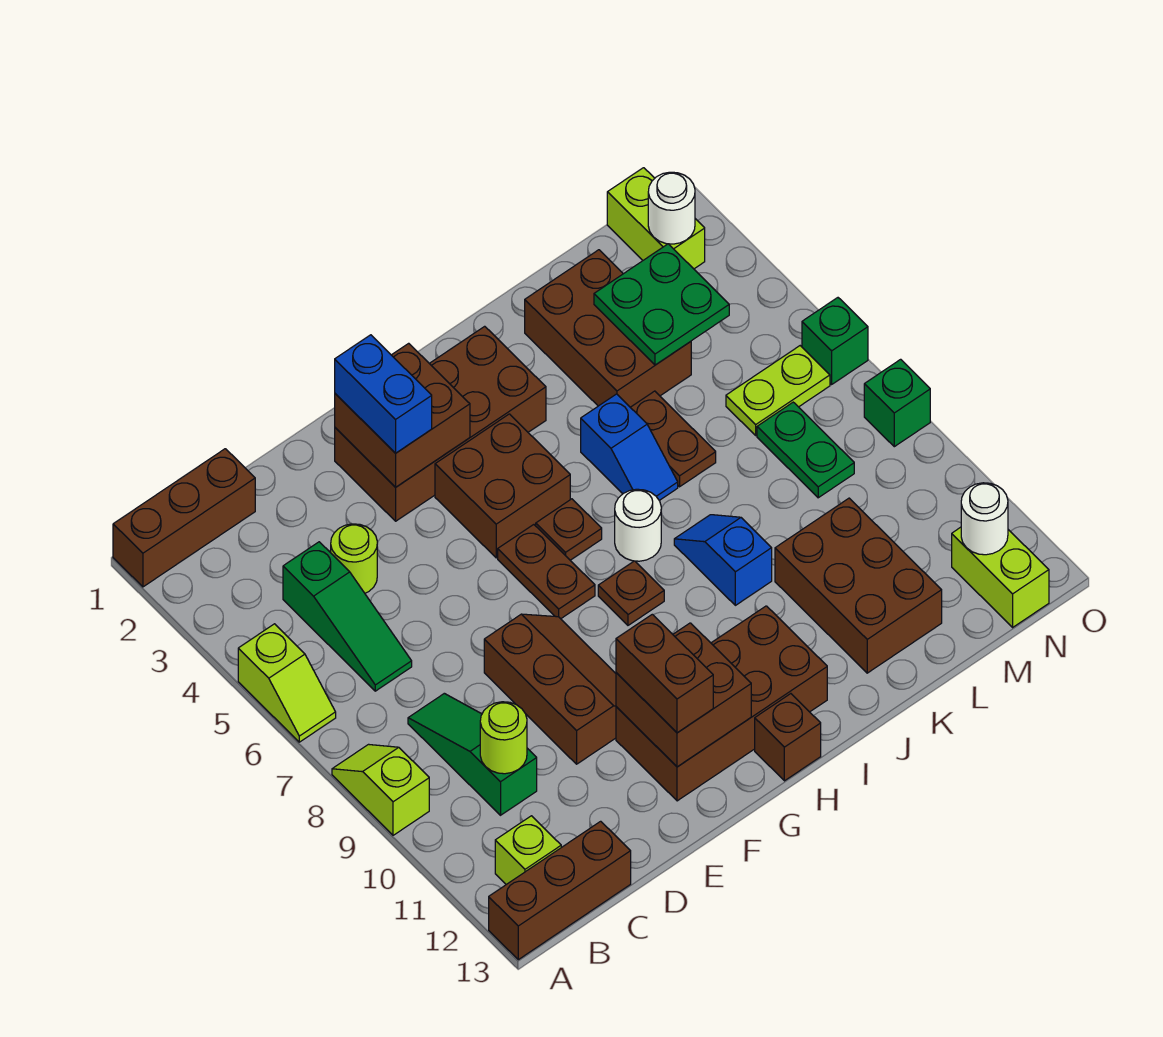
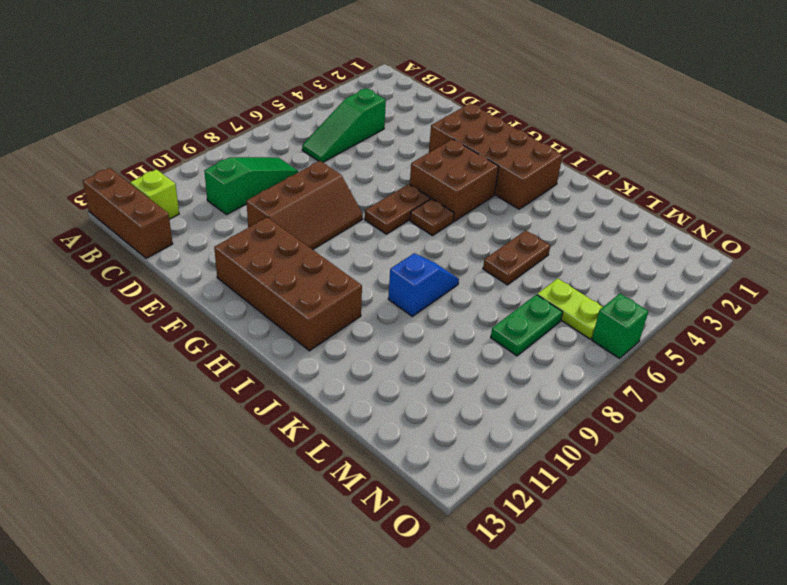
none -> brown 1x3 brick [113,449,255,587]
none -> lime 1x2 slope [238,624,336,742]
none -> lime 1x2 slope [332,744,429,835]
none -> lime 1x1 round brick [331,524,377,593]

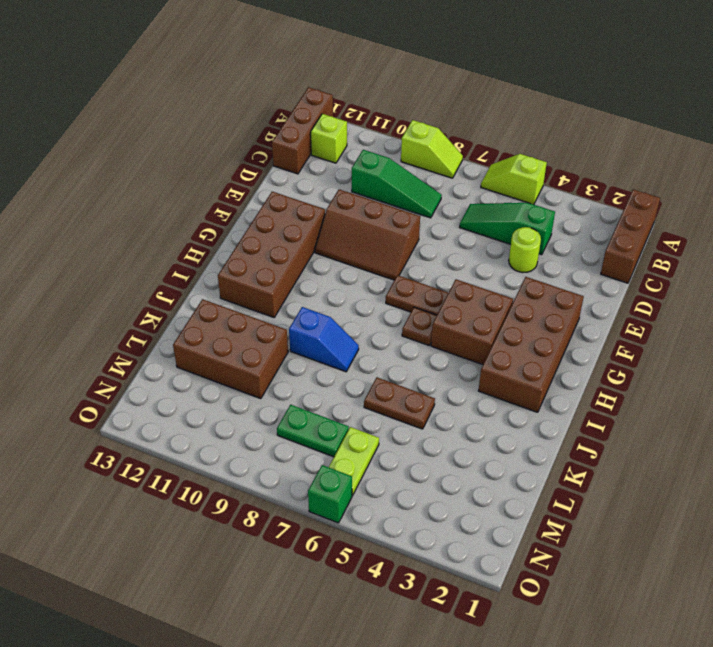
none -> brown 1x1 plate [598,561,664,625]
none -> brown 1x1 brick [755,694,821,781]
none -> white 1x1 round brick [615,489,661,561]
none -> blue 1x2 slope [581,394,678,500]

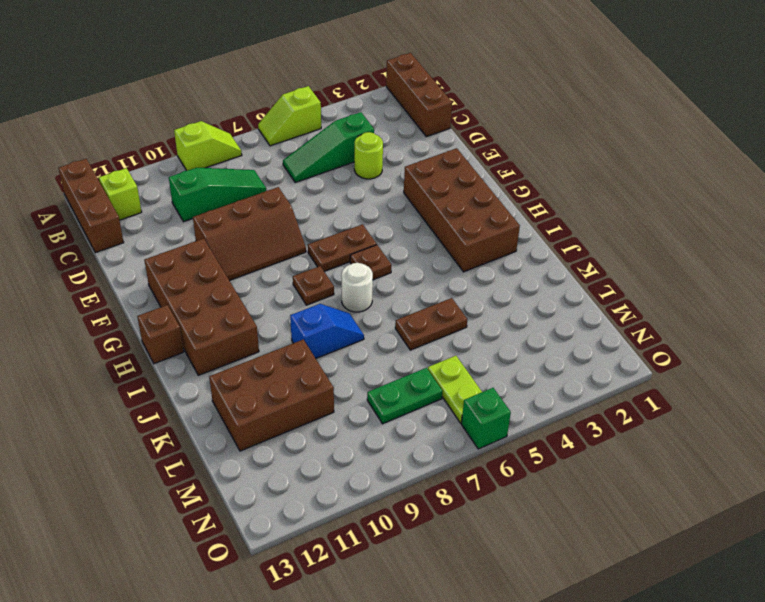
none -> brown 2x2 brick [435,414,570,558]
none -> blue 1x2 slope [581,394,678,500]
none -> brown 2x3 brick [525,250,691,407]
none -> lime 1x2 brick [607,168,705,269]

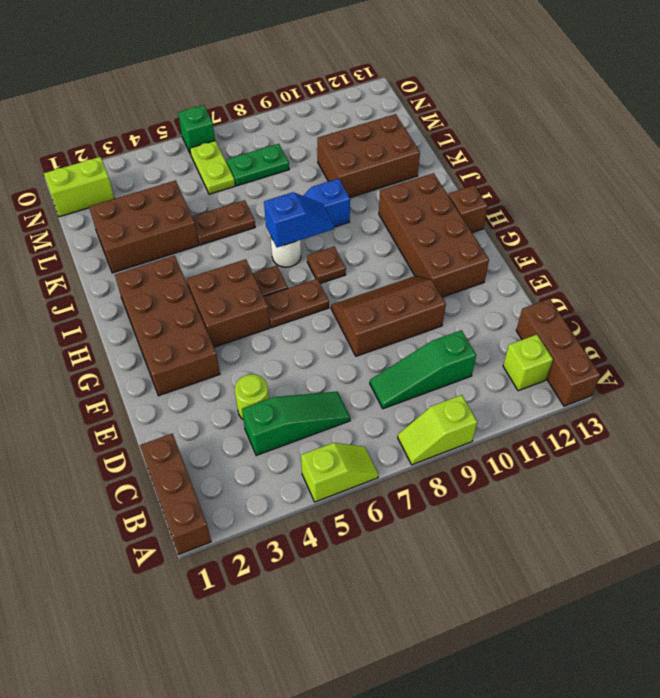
blue 1x2 slope [264,192,334,247] -> blue 1x2 slope moved to [581,394,678,500]
none -> lime 1x2 brick [952,527,1049,627]
none -> green 1x1 brick [864,359,930,447]
none -> lime 1x1 round brick [480,702,527,774]
none -> brown 2x2 brick [335,343,470,487]

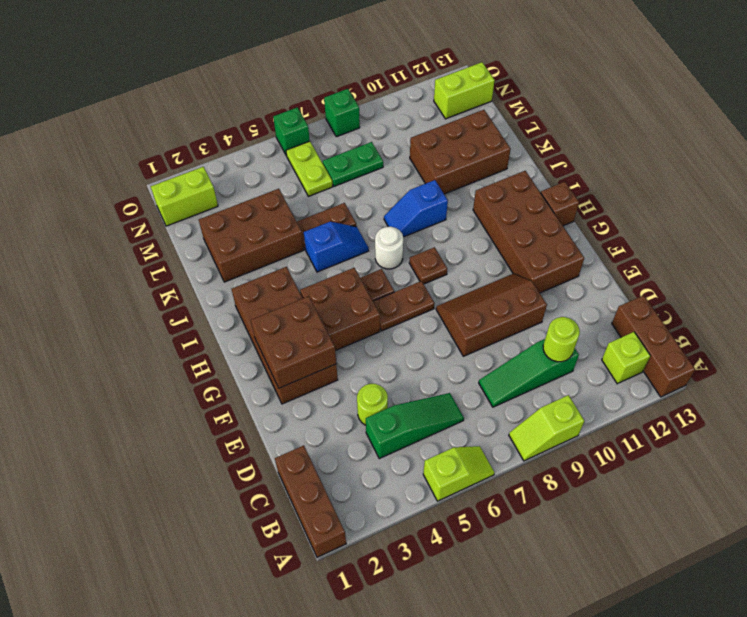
none -> brown 2x2 brick [616,623,751,767]
none -> green 2x2 plate [594,244,729,365]
none -> white 1x1 round brick [648,172,695,244]
none -> white 1x1 round brick [961,483,1008,555]

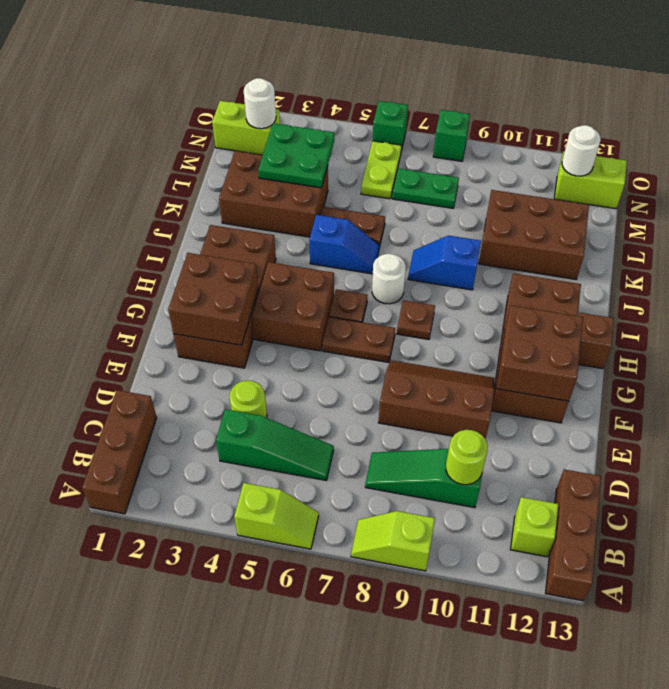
none -> blue 1x2 brick [335,335,432,453]
none -> brown 1x2 brick [616,614,713,733]

